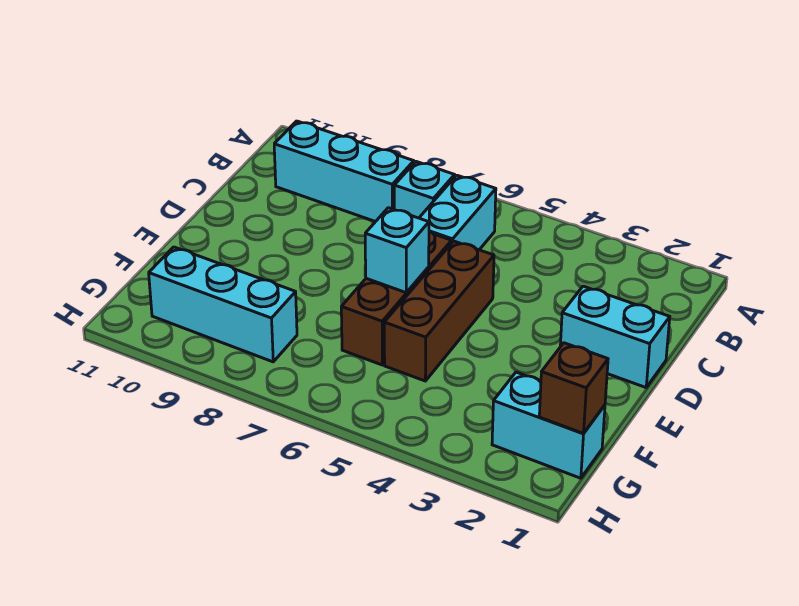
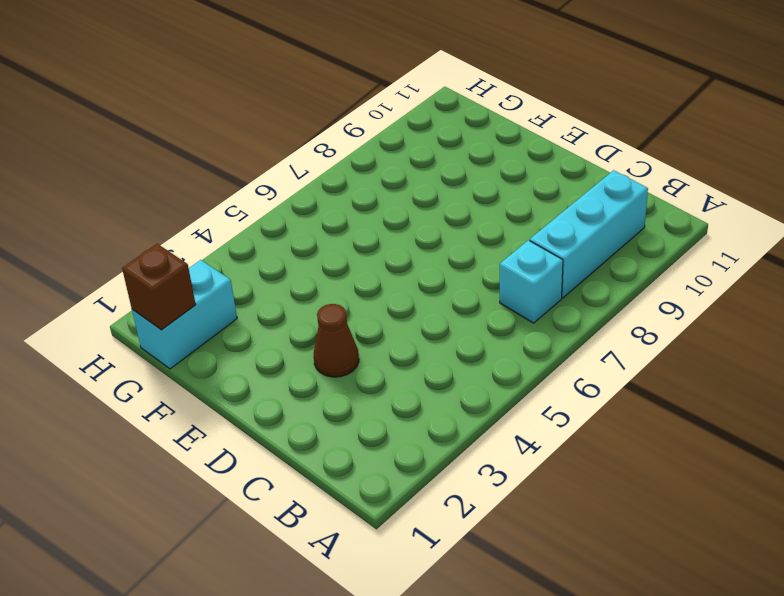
brown 1x1 cone [314,304,359,377] -> none
none -> cyan 1x2 brick [419,175,496,250]
none -> cyan 1x2 brick [560,286,670,387]

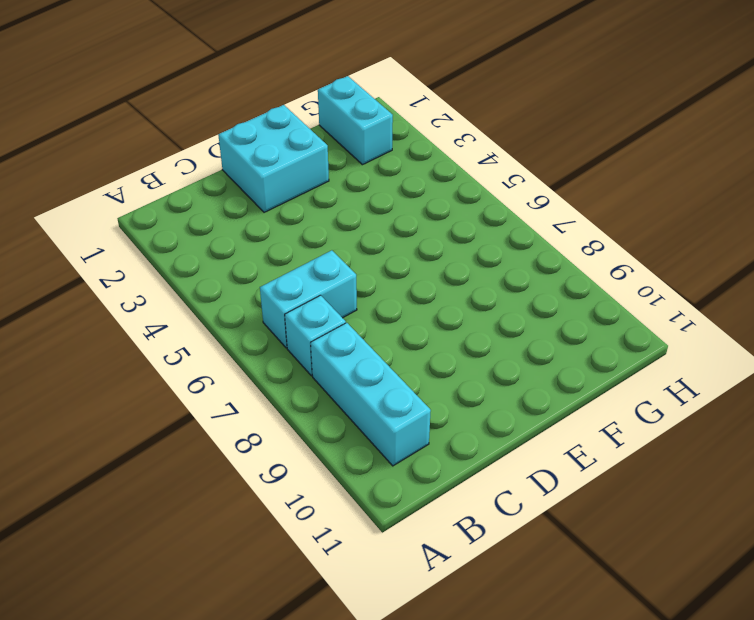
cyan 2x2 brick [218,105,329,212] -> cyan 1x2 brick [560,286,670,387]
none -> brown 1x3 brick [384,241,494,381]
none -> brown 1x3 brick [341,231,452,365]

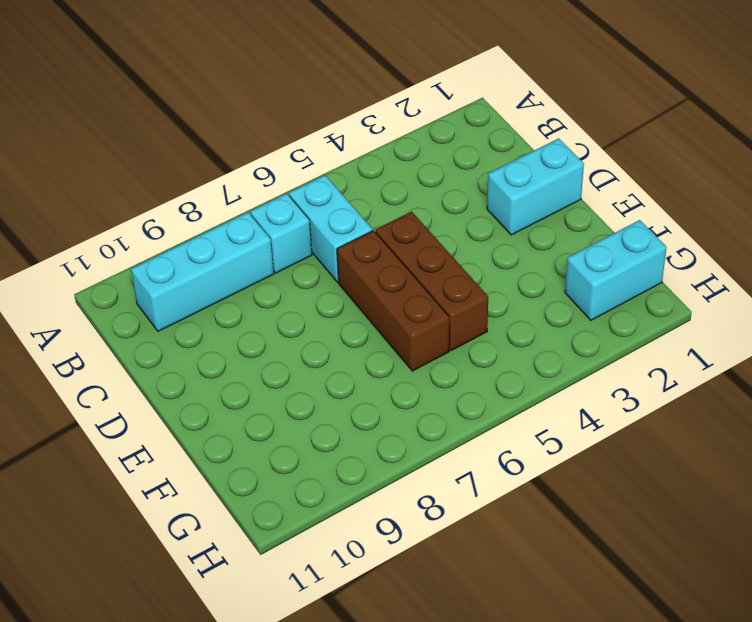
none -> cyan 1x3 brick [149,247,297,362]
none -> cyan 1x1 brick [365,208,429,293]

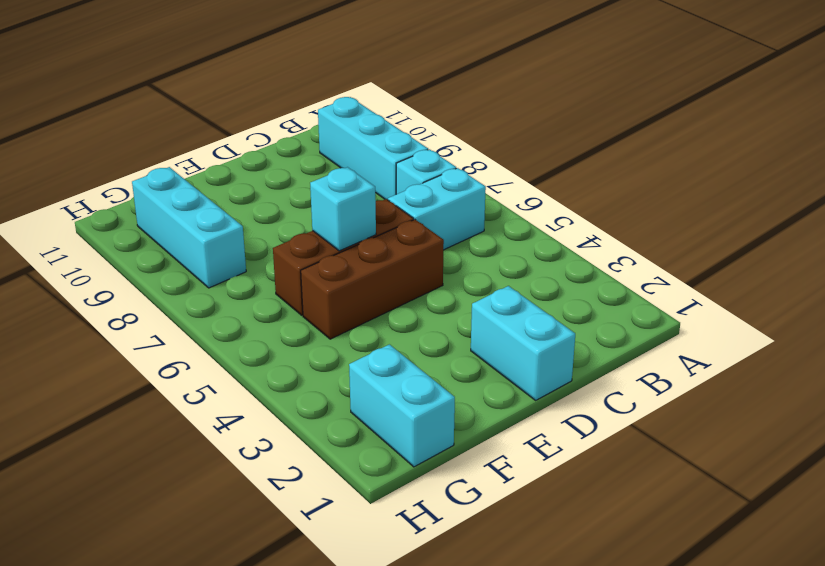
none -> brown 1x1 brick [539,343,608,433]

